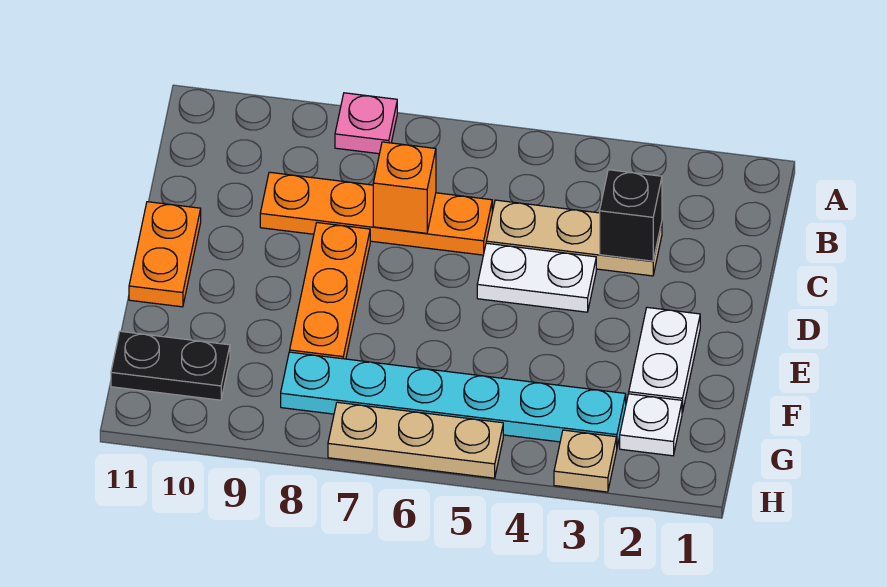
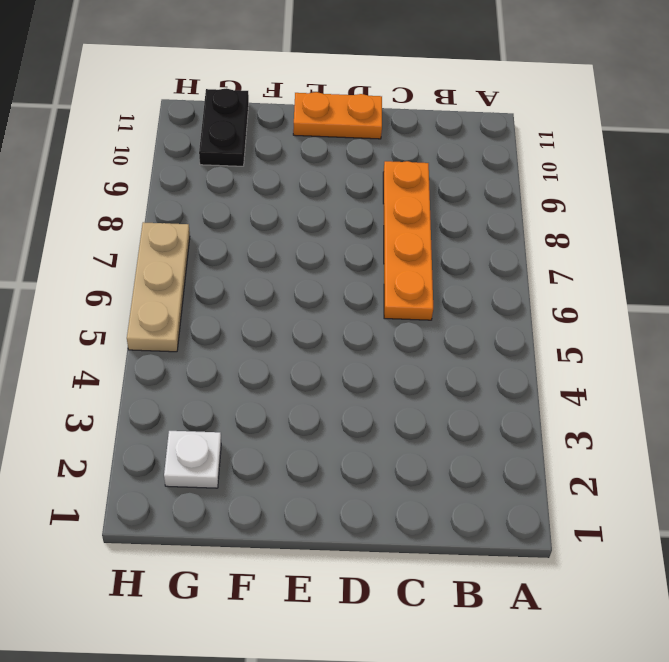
none -> pink 1x1 plate [335,93,397,154]
none -> tan 1x3 plate [486,200,662,276]
none -> white 1x2 plate [477,243,596,312]

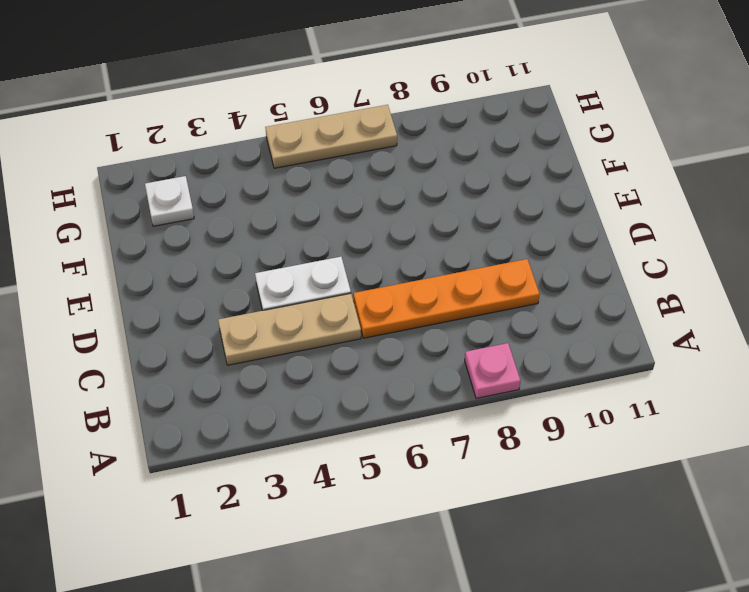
none -> orange 1x3 plate [290,223,370,359]
none -> orange 1x2 plate [129,202,201,307]
none -> white 1x2 plate [629,307,700,412]

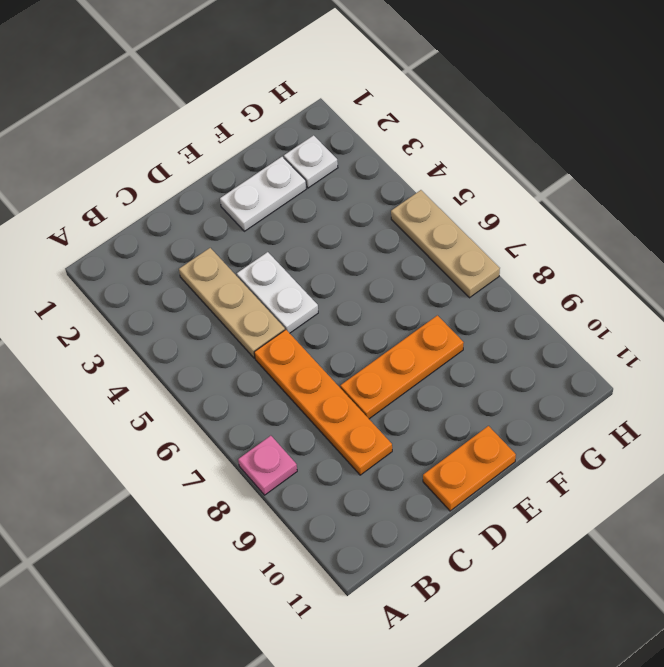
none -> cyan 1x6 plate [281,352,626,446]
none -> black 1x2 plate [111,331,230,400]
none -> tan 1x1 plate [554,430,617,492]

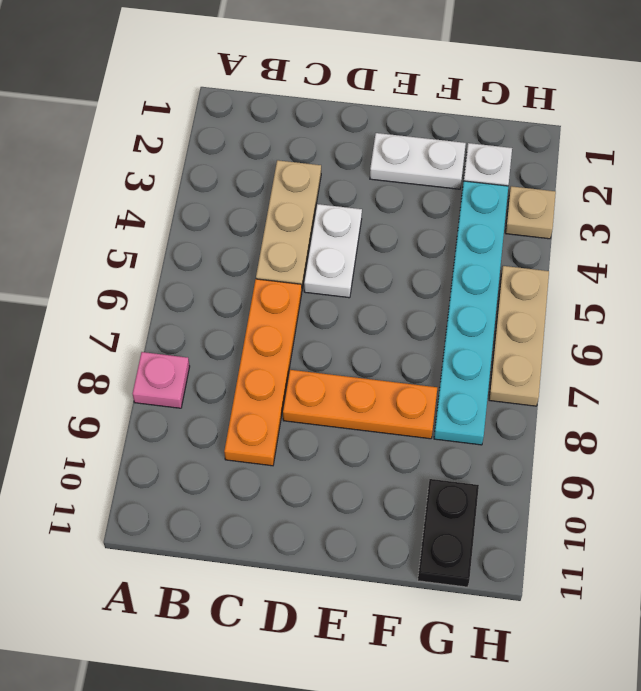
none -> orange 1x2 plate [129,202,201,307]
none -> black 1x1 brick [600,170,662,261]
none -> orange 1x1 brick [373,142,436,233]

